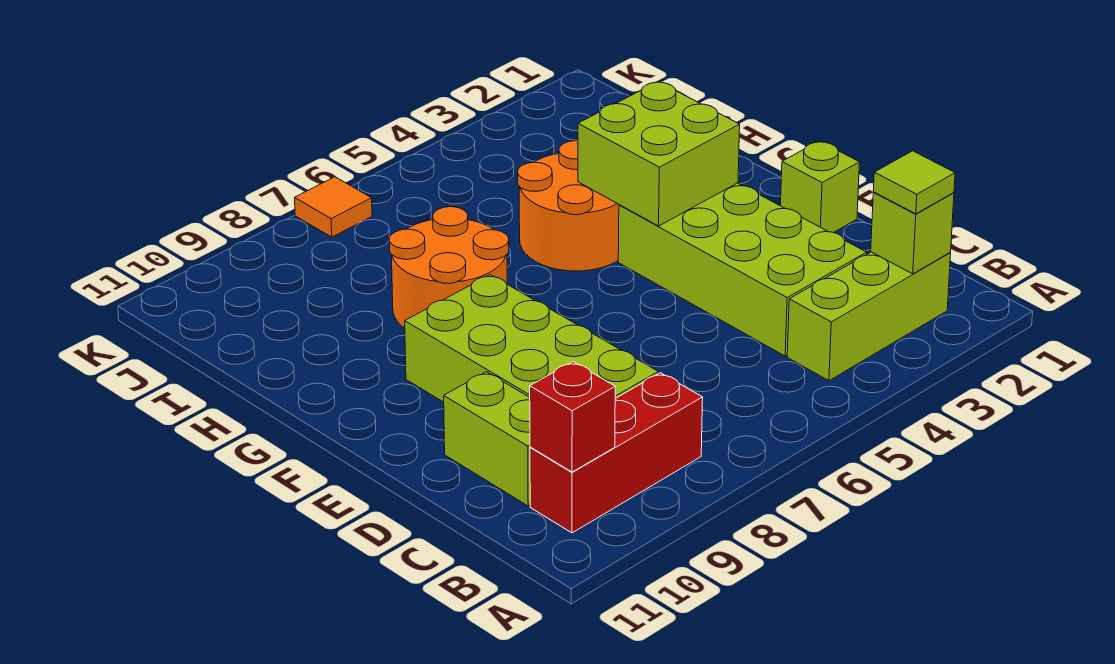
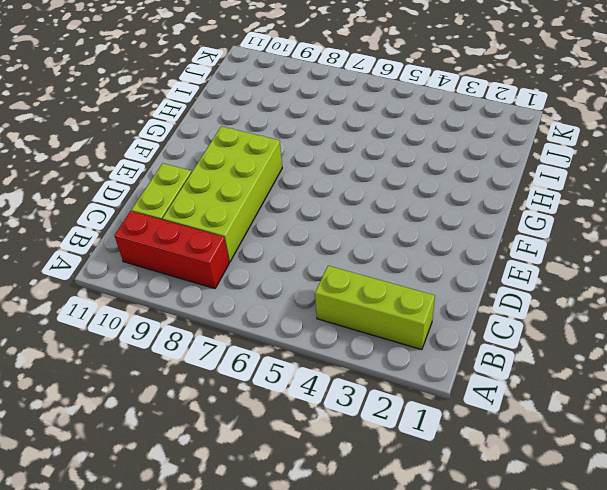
none -> lime 2x4 brick [618,183,867,356]
none -> lime 1x1 brick [781,141,860,233]
none -> orange 2x2 round brick [518,141,619,271]

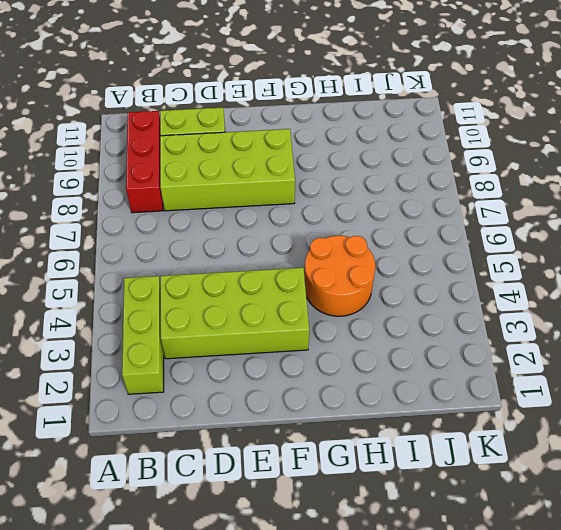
none -> lime 1x1 brick [781,141,860,233]
none -> orange 2x2 round brick [389,207,509,328]
none -> orange 1x1 tile [295,177,372,237]

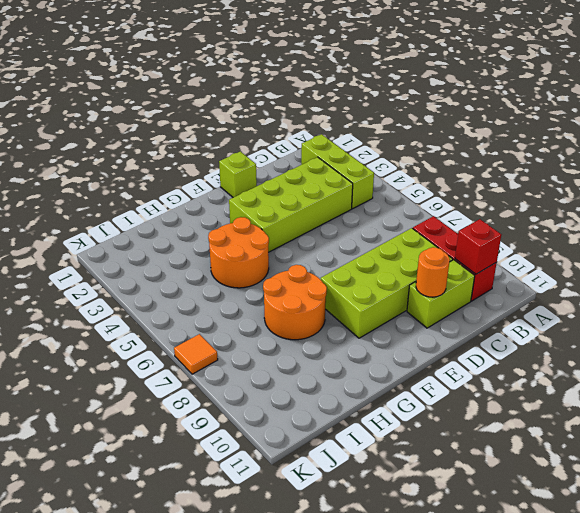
orange 1x1 round brick [416,247,450,297] -> none
none -> lime 1x1 brick [871,192,954,274]
none -> lime 2x2 brick [578,82,740,226]
none -> lime 1x1 tile [873,151,955,214]

